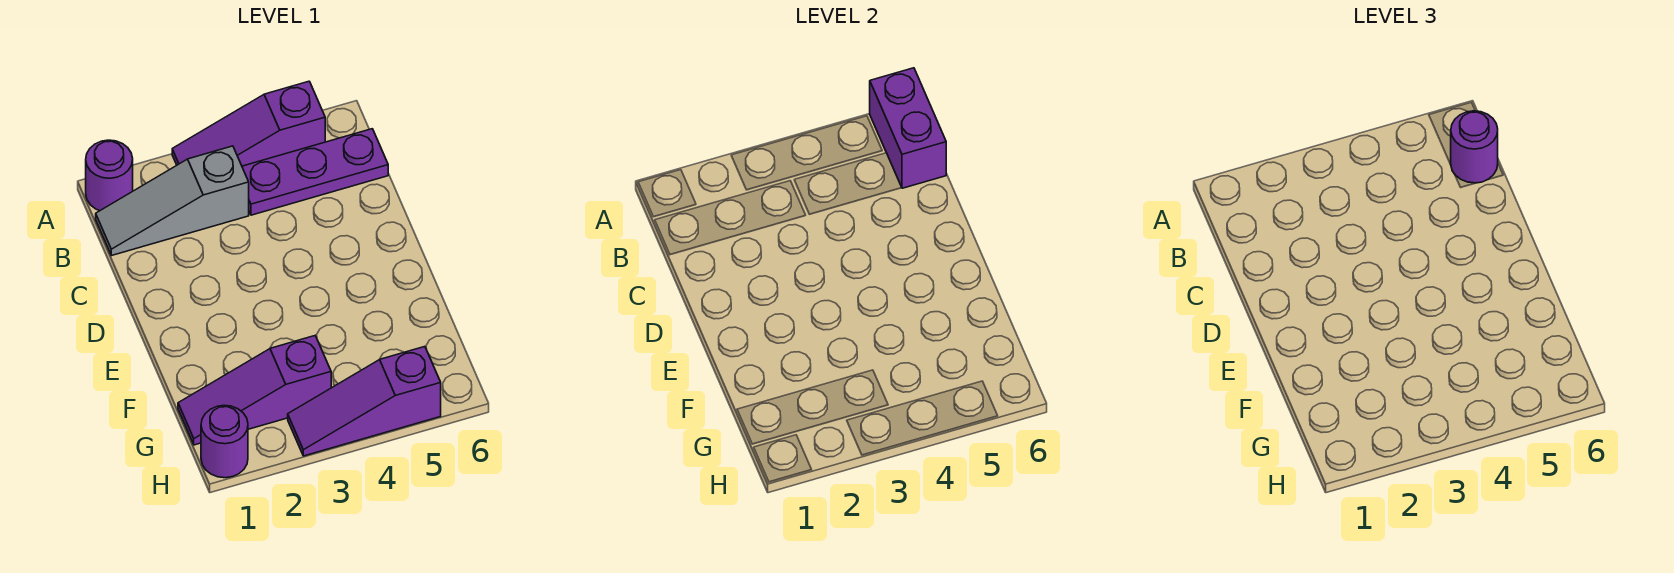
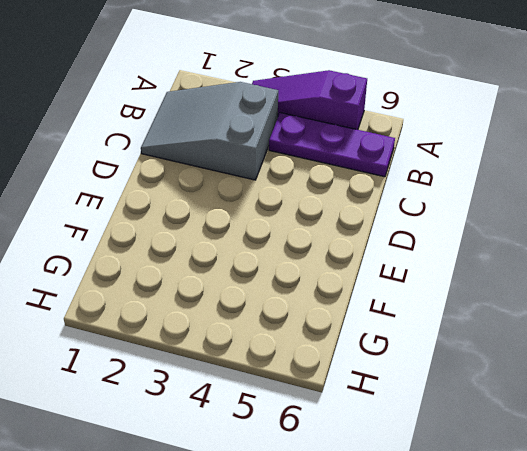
grey 2x3 slope [141,82,278,180] -> grey 1x3 slope [96,146,249,256]
none -> purple 1x1 round brick [86,140,133,211]
none -> purple 1x3 slope [178,336,331,445]

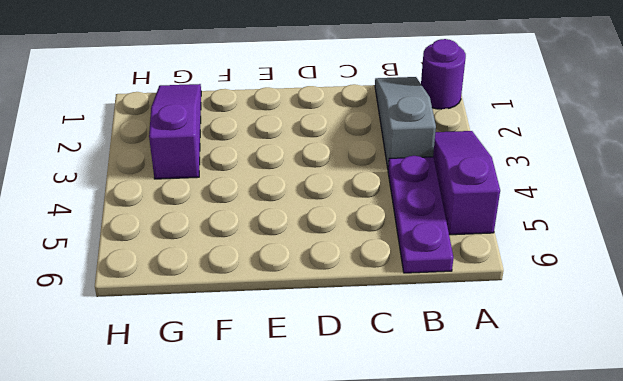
none -> purple 1x1 round brick [201,405,248,478]
none -> purple 1x3 slope [288,347,441,456]

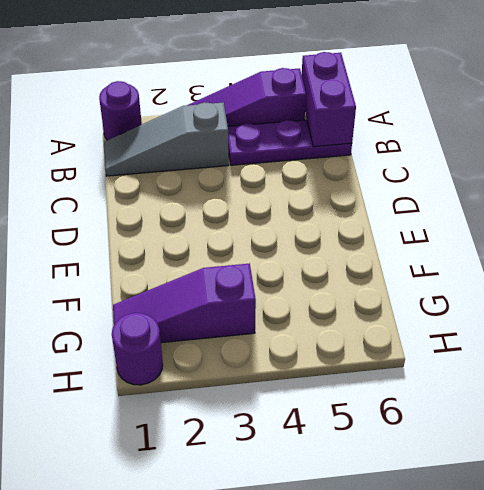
none -> purple 1x3 slope [288,347,441,456]
none -> purple 1x1 round brick [1451,111,1498,183]

